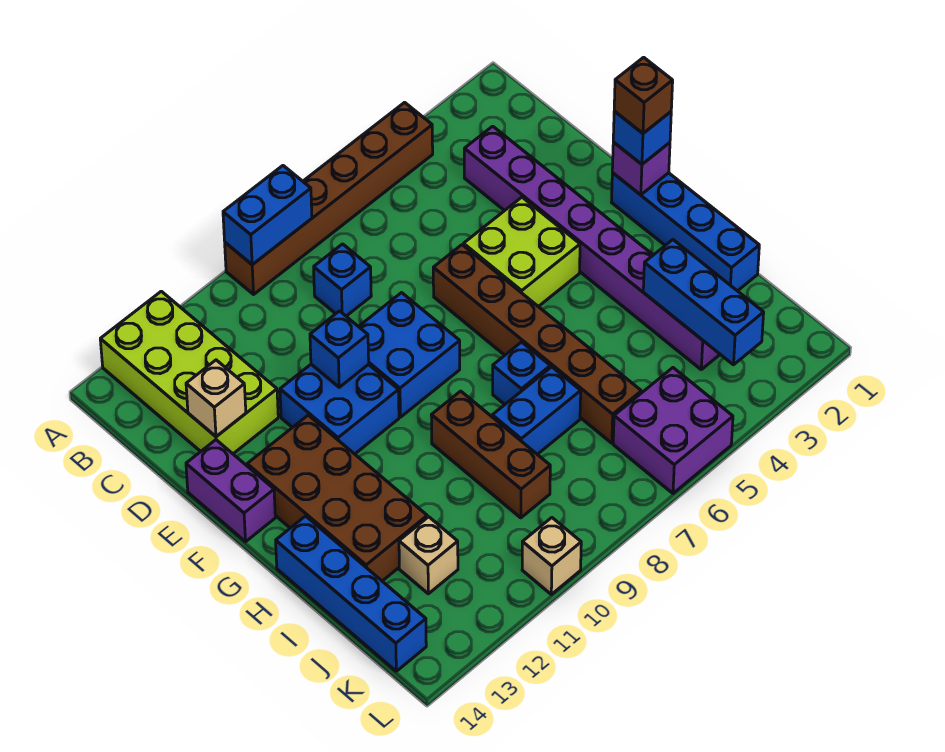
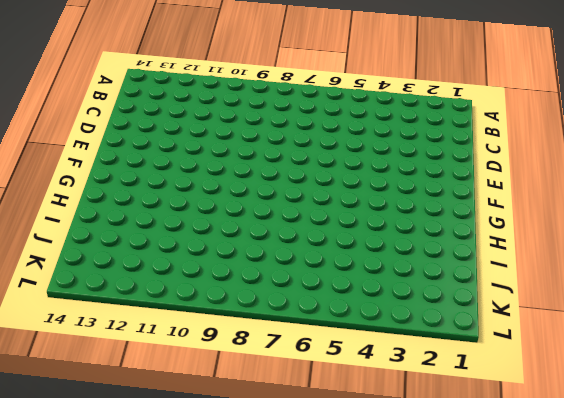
none -> brown 1x6 brick [225,102,433,294]
none -> lime 2x4 brick [100,291,278,454]
none -> purple 1x8 brick [464,126,720,369]

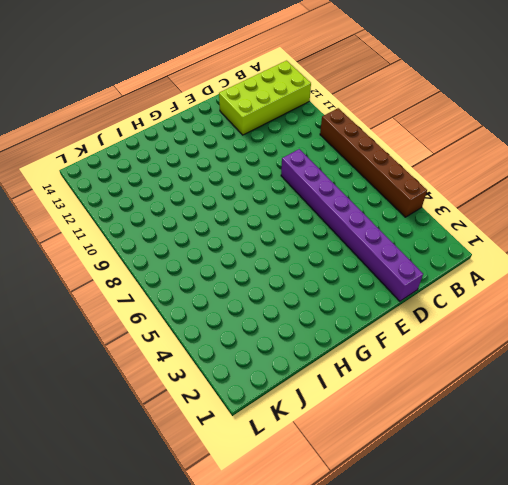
purple 1x8 brick [281,149,423,301] -> purple 1x8 brick turned to [464,126,720,369]
none -> blue 1x1 brick [314,244,371,316]
none -> lime 2x2 brick [464,197,580,307]
none -> brown 1x6 brick [433,245,641,443]

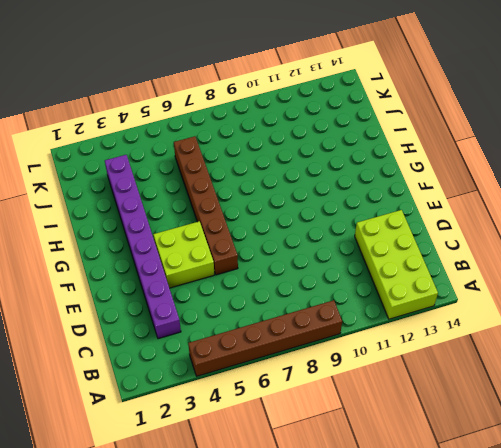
none -> blue 1x1 brick [314,244,371,316]
none -> blue 2x2 brick [359,293,460,417]
none -> blue 2x2 brick [280,364,399,454]

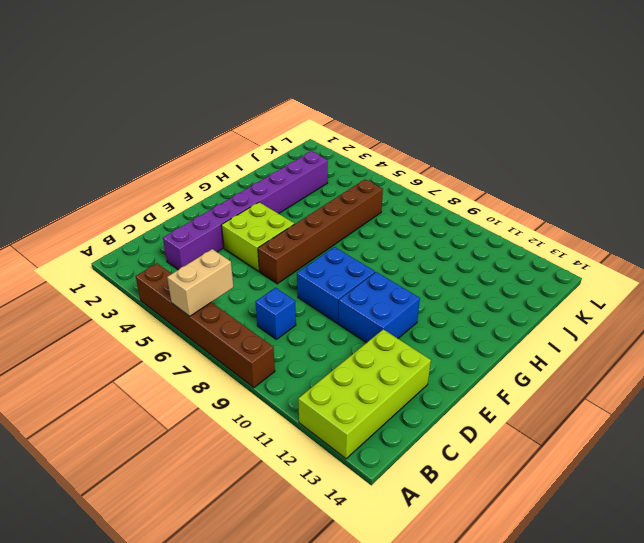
tan 1x2 brick [167,249,233,316] -> none
none -> purple 1x2 brick [186,440,275,542]
none -> blue 1x4 brick [612,173,759,291]
none -> brown 2x4 brick [247,415,427,581]

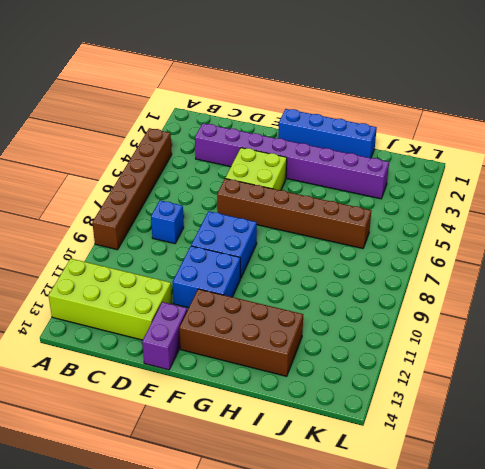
purple 1x2 brick [142,302,187,370] -> purple 1x2 brick turned to [186,440,275,542]
none -> blue 1x1 brick [493,342,550,404]
none -> brown 1x3 brick [431,391,550,518]
none -> blue 1x4 brick [276,516,426,671]

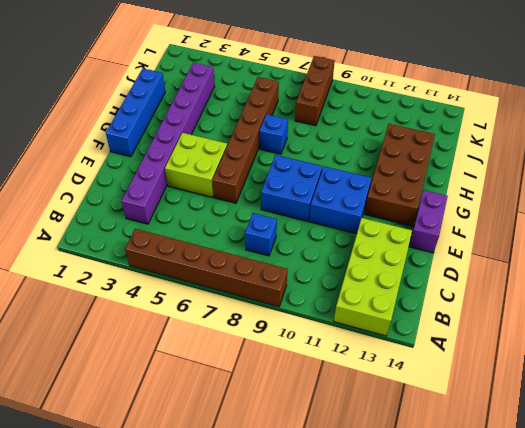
brown 1x3 brick [295,56,335,126] -> brown 1x3 brick moved to [431,391,550,518]
none -> blue 1x4 brick [276,516,426,671]
none -> blue 1x2 brick [492,367,581,454]
none -> tan 1x1 brick [399,517,458,594]

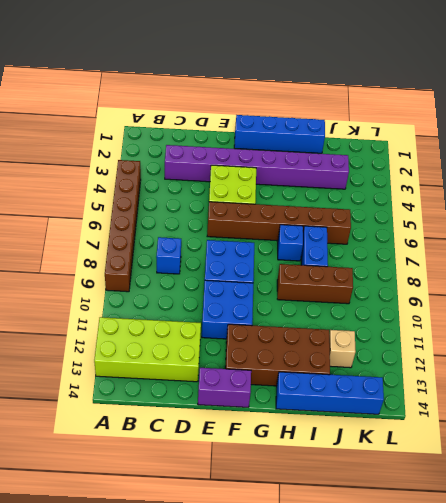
none -> purple 2x2 brick [613,368,733,493]
none -> tan 1x1 brick [522,518,581,594]
none -> blue 1x2 brick [223,166,312,265]

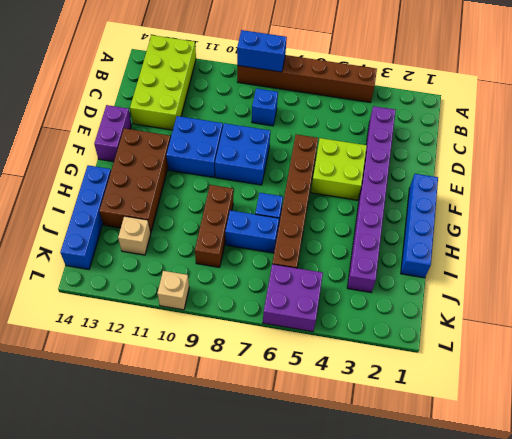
none -> tan 1x1 brick [186,360,246,437]
none -> blue 1x1 brick [310,311,369,387]
none -> purple 1x1 brick [612,142,670,195]

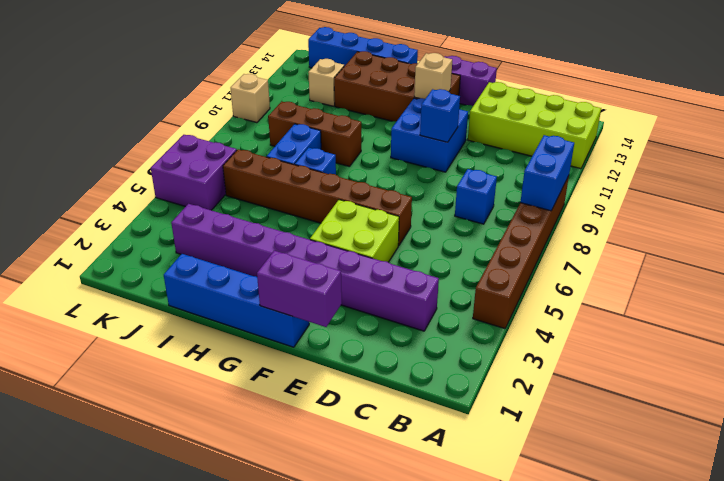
purple 1x2 brick [257,251,342,327] -> purple 1x1 brick [612,142,670,195]
tan 1x1 brick [414,53,452,99] -> tan 1x1 brick moved to [186,360,246,437]
none -> blue 2x2 brick [359,293,460,417]
none -> blue 1x3 brick [643,240,764,365]
none -> blue 1x1 brick [613,111,671,164]

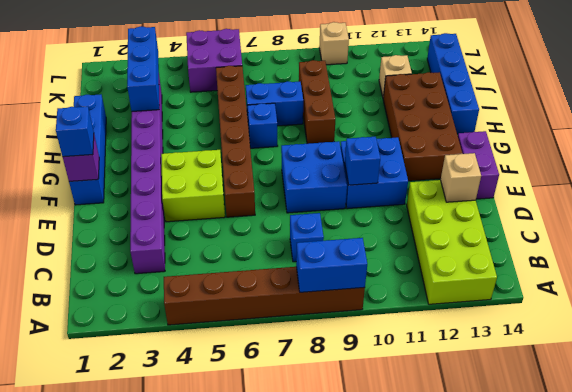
none -> brown 1x1 brick [614,57,673,133]

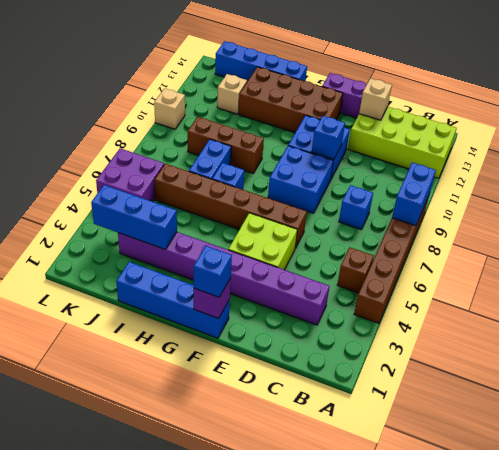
brown 1x1 brick [337,247,374,293] -> brown 1x1 brick moved to [614,57,673,133]

